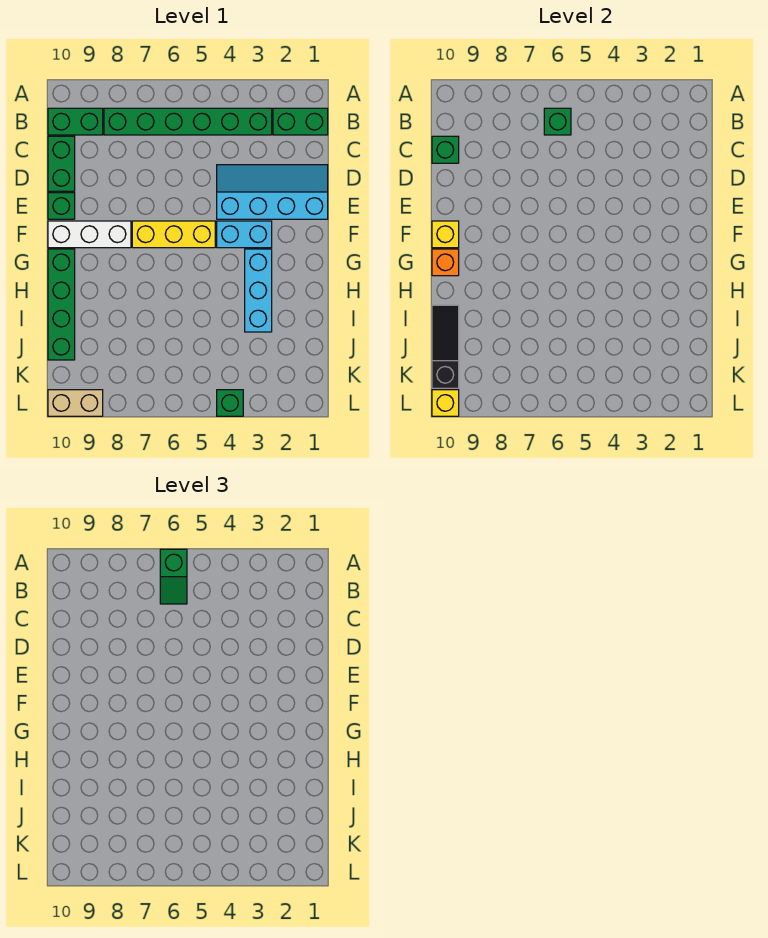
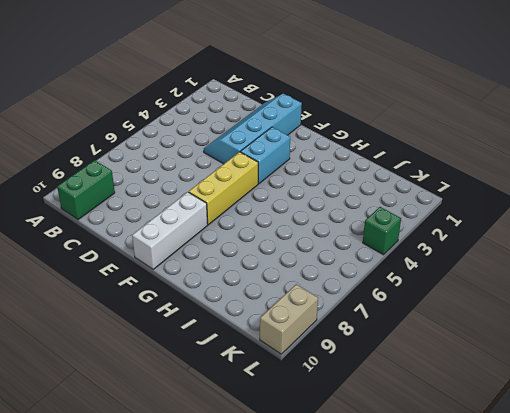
none -> green 1x2 brick [273,108,328,135]
none -> green 1x6 brick [104,108,272,135]
none -> green 1x2 brick [48,136,75,191]

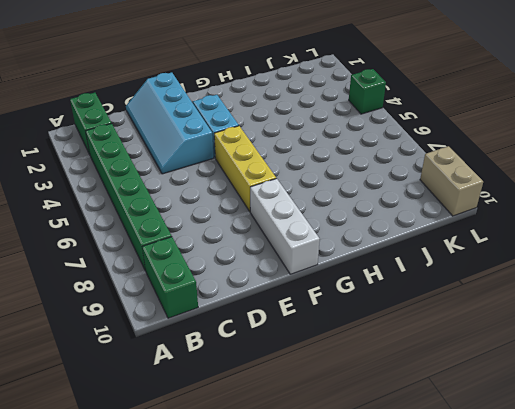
none -> green 1x2 brick [48,136,75,191]
none -> green 1x1 brick [48,193,75,219]
none -> cyan 1x3 brick [245,249,272,332]

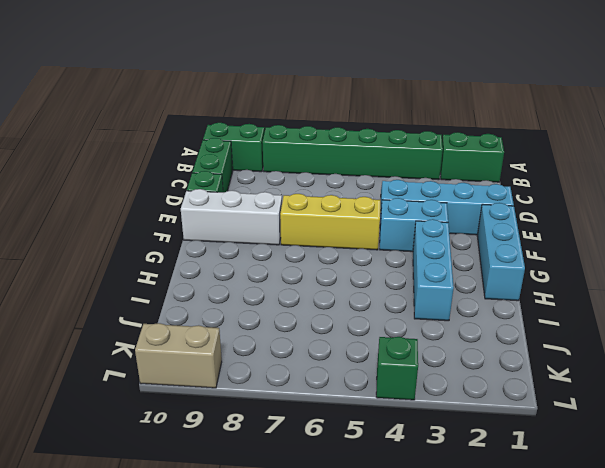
cyan 1x3 brick [477,203,525,301] -> none
none -> green 1x4 brick [48,249,75,360]
none -> green 1x1 brick [544,108,571,135]
none -> green 1x1 brick [432,136,459,163]

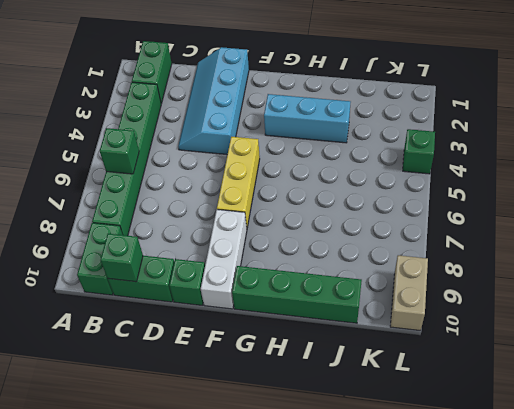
none -> cyan 1x2 brick [217,221,272,248]
none -> yellow 1x1 brick [432,221,459,248]
none -> orange 1x1 brick [432,249,459,276]

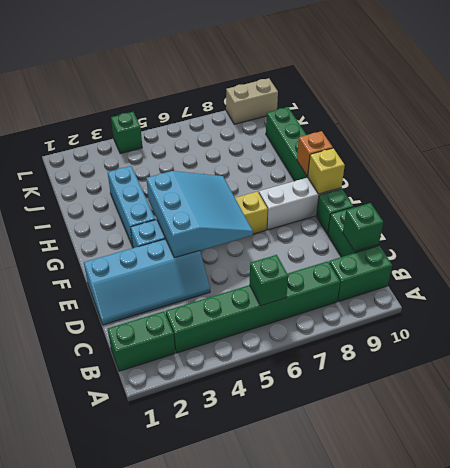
cyan 3x3 slope [146,171,253,258] -> none
none -> black 1x3 slope [432,305,459,388]
none -> yellow 1x1 brick [432,390,459,416]
none -> green 1x2 slope [160,549,187,604]

